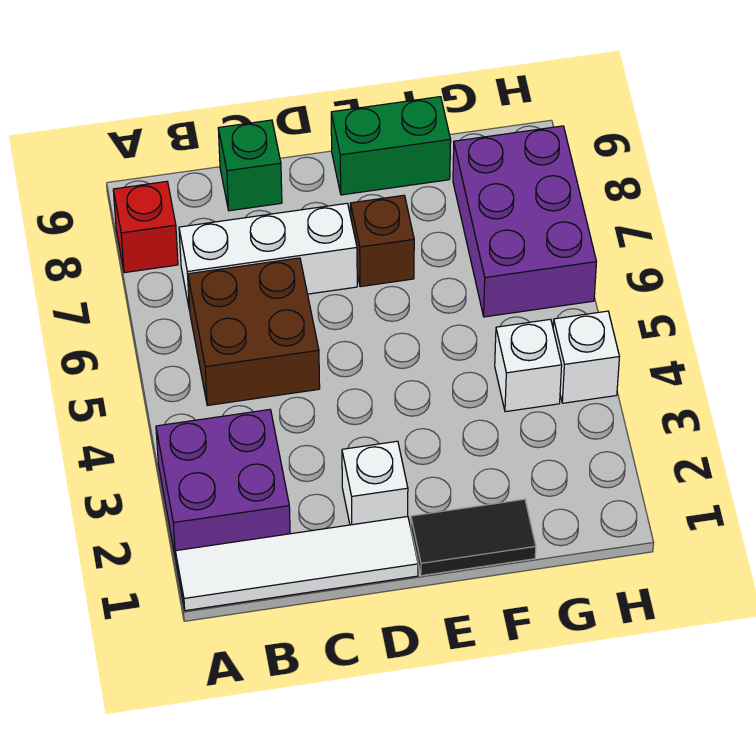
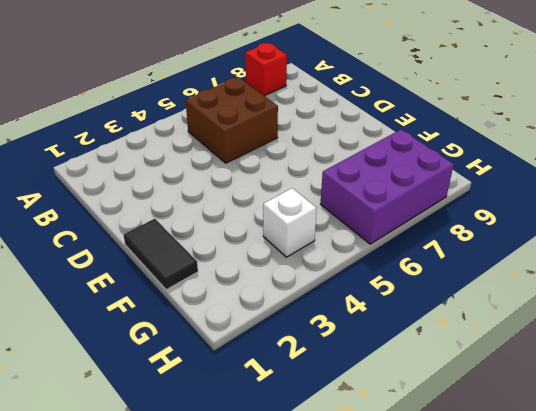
none -> white 1x4 tile [175,517,418,611]
none -> purple 2x2 brick [156,410,290,559]
none -> white 1x3 brick [179,203,357,311]

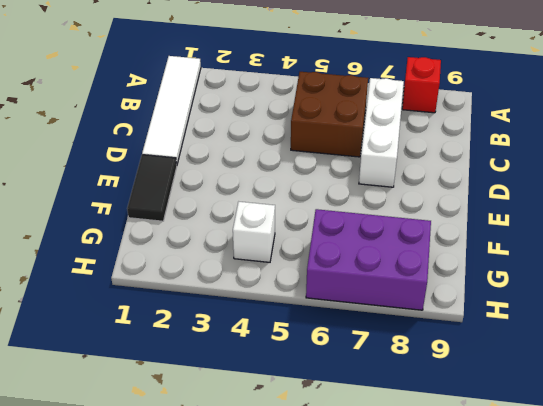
none -> purple 2x2 brick [156,410,290,559]
none -> green 1x1 brick [218,120,282,211]
none -> white 1x1 brick [342,441,408,525]

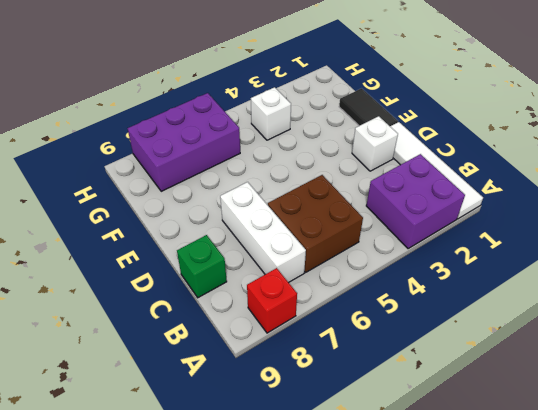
none -> brown 1x1 brick [350,195,414,287]
none -> green 1x2 brick [331,97,451,195]
none -> white 1x1 brick [553,311,619,403]

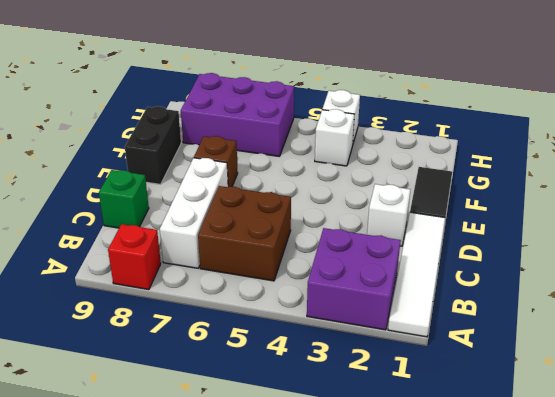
black 1x2 brick [125,106,181,184] -> green 1x2 brick [331,97,451,195]

